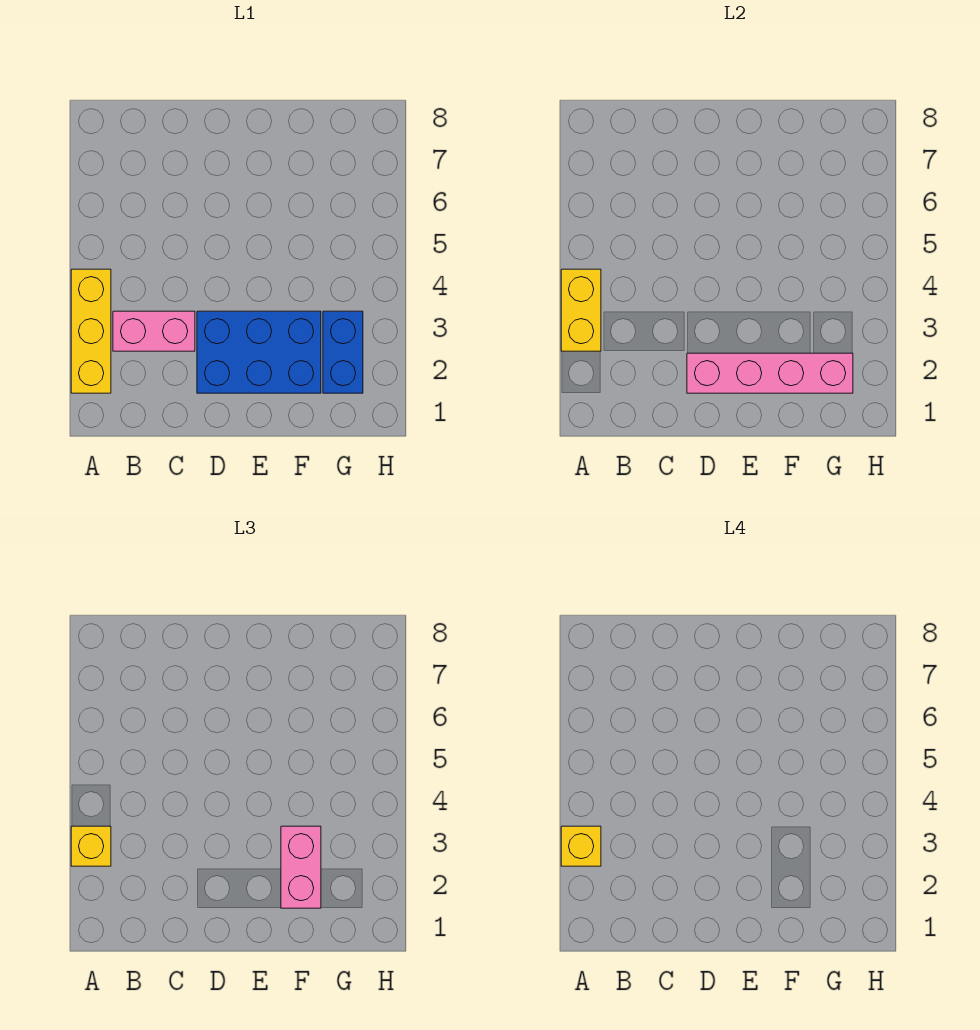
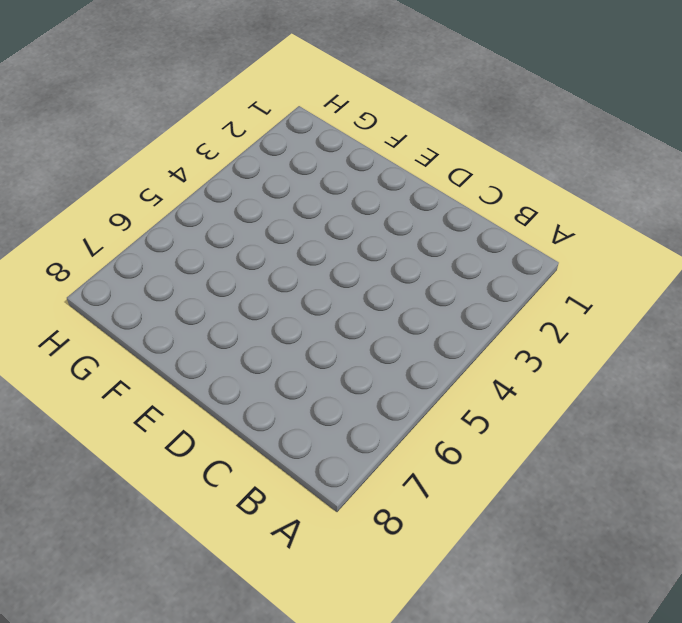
none -> yellow 1x3 brick [71,269,111,393]
none -> pink 1x2 brick [113,311,195,351]

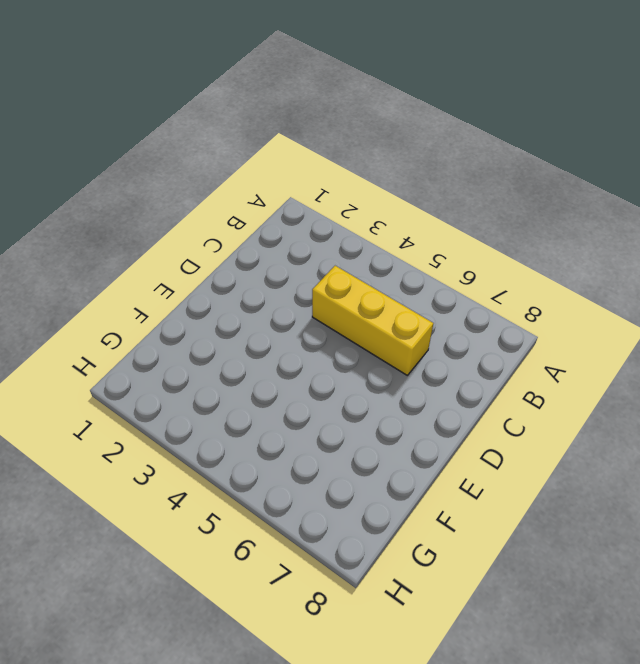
yellow 1x3 brick [312,266,433,375] -> yellow 1x3 brick moved to [71,269,111,393]
none -> pink 1x2 brick [113,311,195,351]
none -> blue 2x3 brick [197,311,321,393]

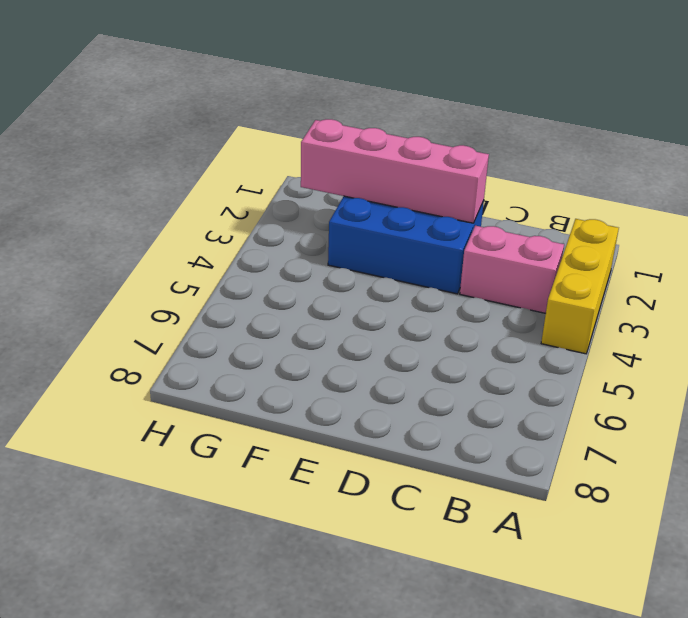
none -> blue 1x2 brick [323,311,363,393]
none -> yellow 1x2 brick [561,269,601,351]

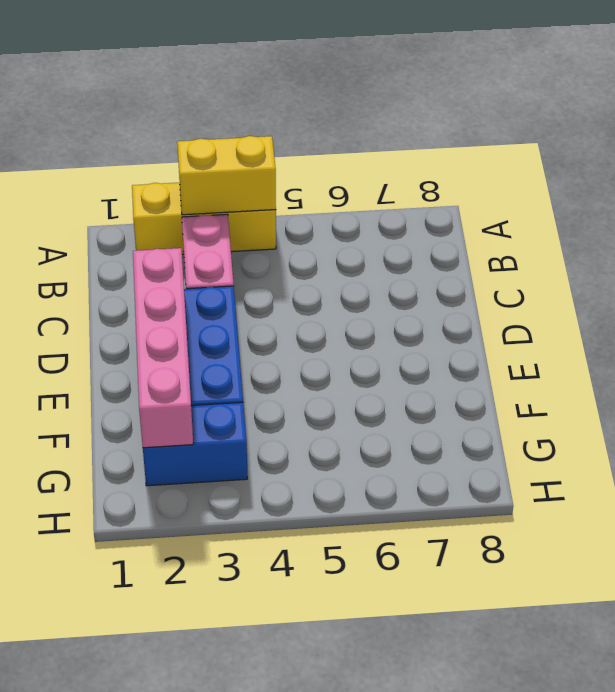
none -> yellow 1x1 brick [71,826,111,866]
none -> pink 1x2 brick [281,826,321,908]

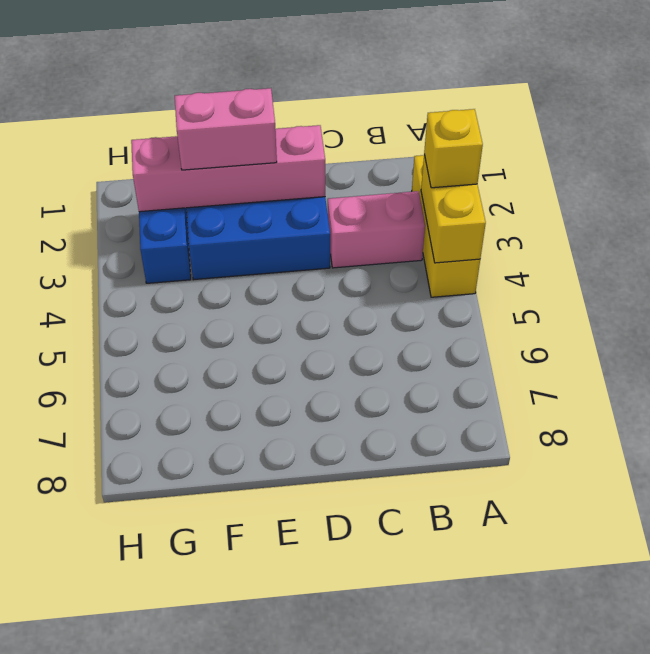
pink 1x2 brick [175,88,277,170] -> pink 1x2 brick turned to [281,826,321,908]
none -> yellow 1x1 brick [561,826,601,866]

